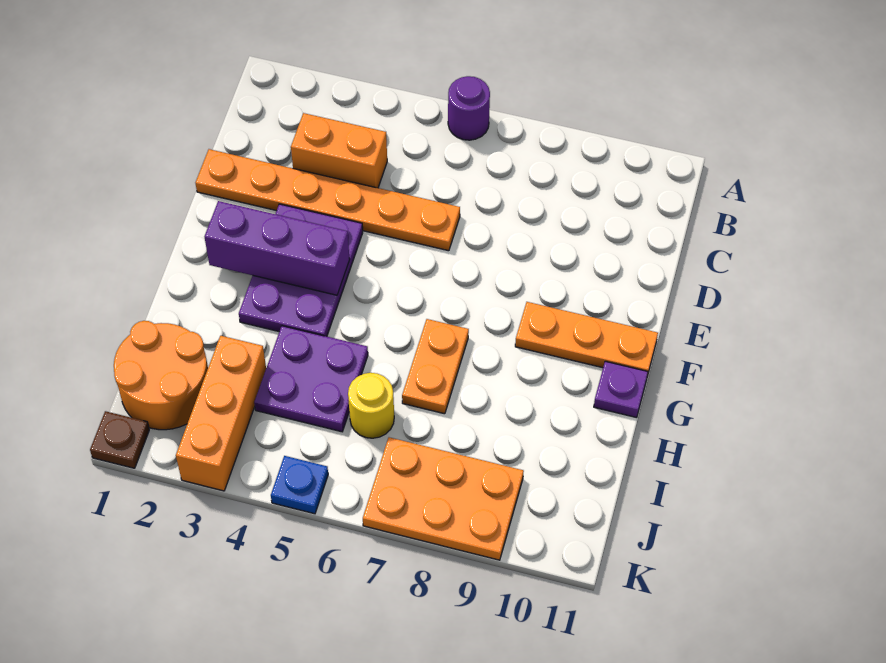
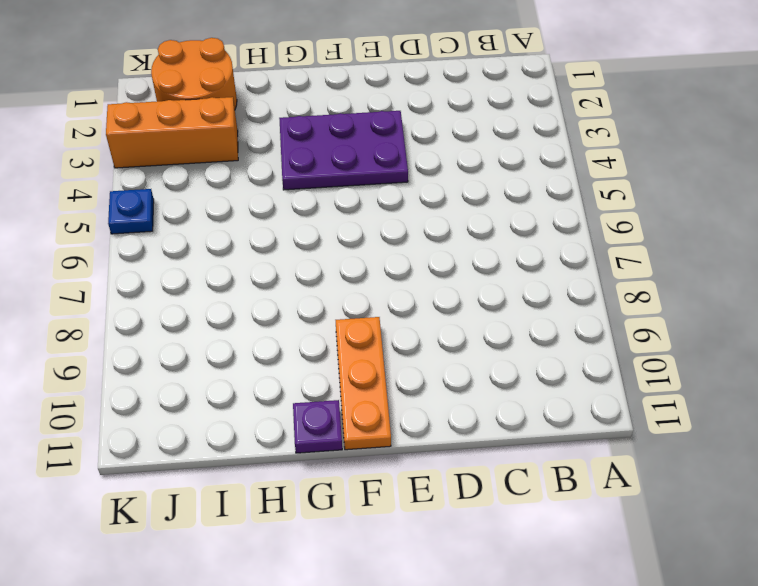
none -> purple 1x1 round brick [448,76,490,140]
none -> orange 1x2 brick [291,113,387,188]
none -> orange 1x6 plate [196,149,460,251]

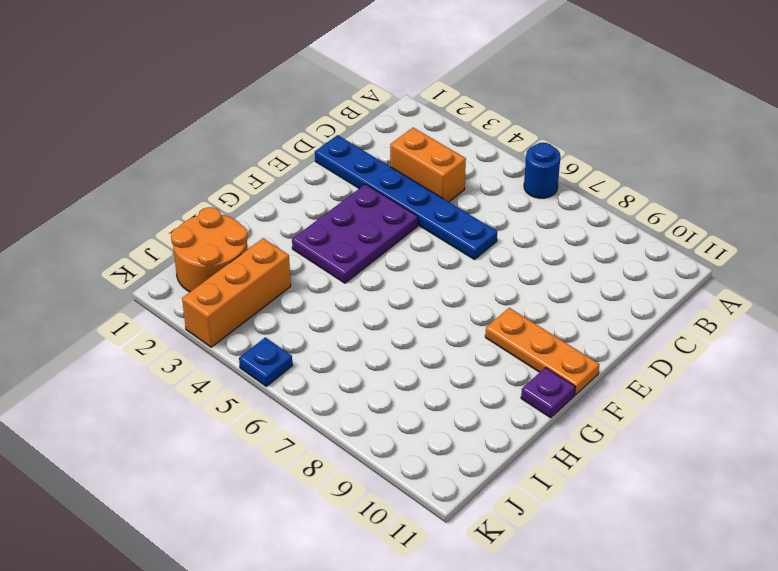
blue 1x1 round brick [524,143,561,198] -> purple 1x1 round brick [448,76,490,140]
blue 1x6 plate [315,135,497,259] -> orange 1x6 plate [196,149,460,251]
none -> orange 1x2 plate [402,319,469,414]
none -> purple 2x2 plate [254,326,368,432]
none -> yellow 1x1 round brick [348,373,394,438]

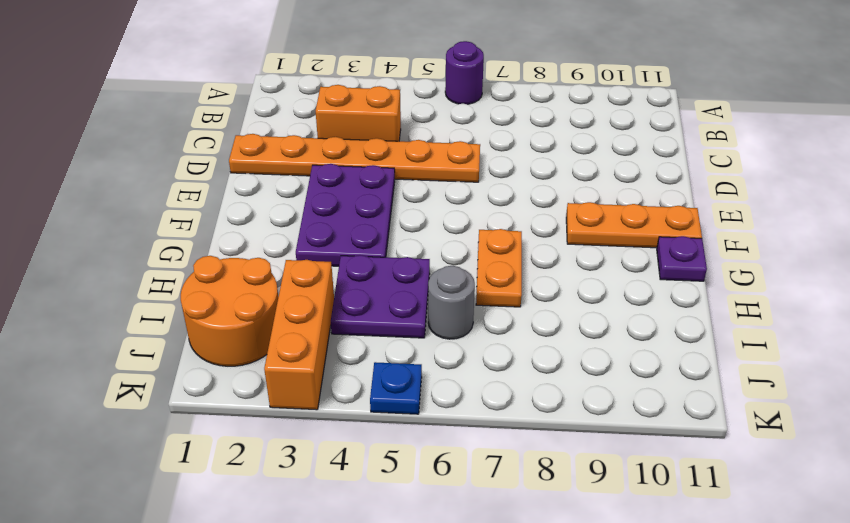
grey 1x1 round brick [428,266,475,339] -> yellow 1x1 round brick [348,373,394,438]
none -> orange 2x3 plate [363,437,524,560]
none -> brown 1x1 plate [90,411,149,468]
none -> purple 1x3 brick [205,201,350,295]

